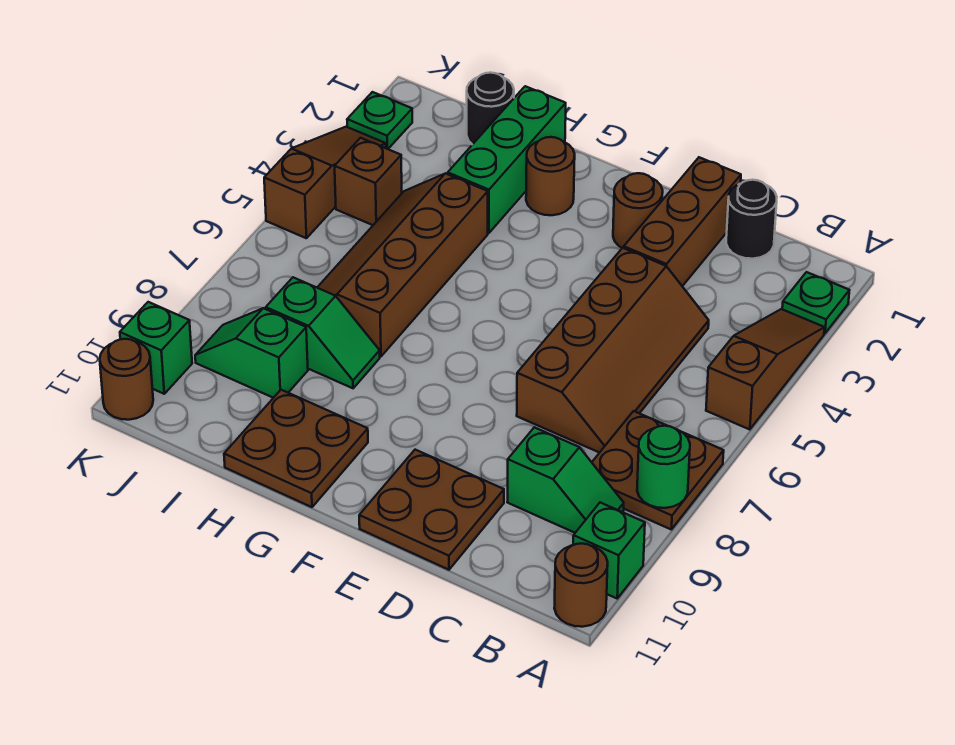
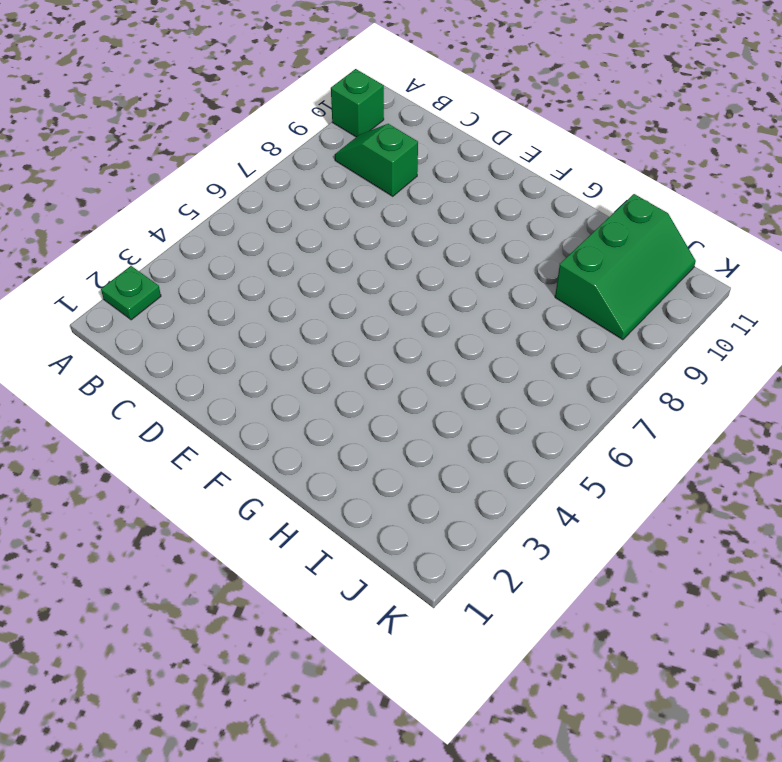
green 2x3 slope [555,194,696,340] -> green 1x2 slope [195,308,308,398]
none -> brown 1x3 slope [706,309,825,430]
none -> brown 2x2 plate [592,411,724,529]
none -> brown 1x1 round brick [554,543,608,627]

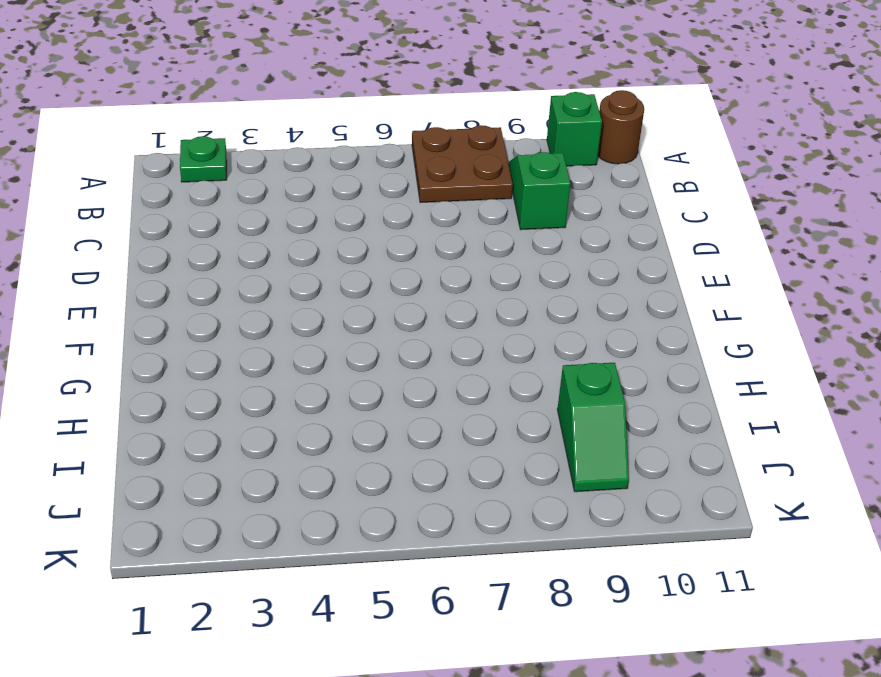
none -> brown 1x3 slope [706,309,825,430]
none -> black 1x1 round brick [726,180,777,259]
none -> brown 2x4 slope [517,248,709,453]

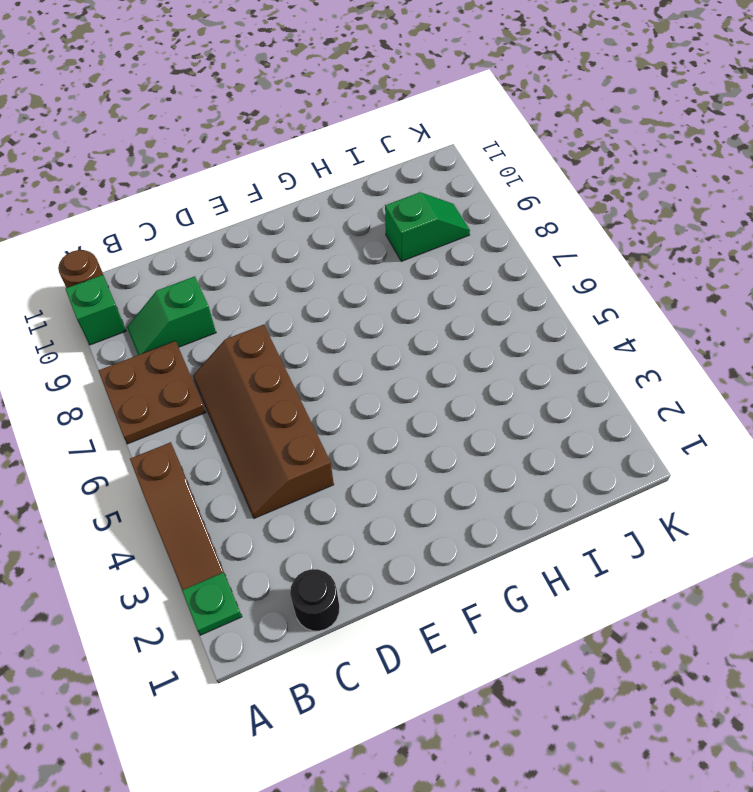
none -> brown 1x3 brick [624,157,741,286]
none -> brown 2x2 plate [359,450,504,570]
none -> brown 1x1 round brick [613,173,663,248]

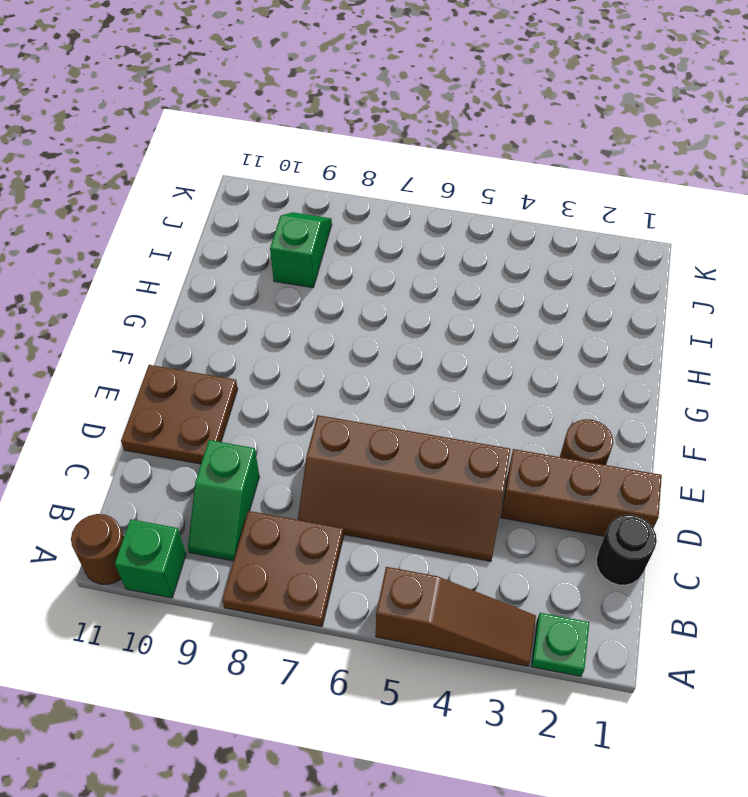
none -> brown 1x1 round brick [526,137,575,215]
none -> brown 2x2 plate [224,390,368,507]
none -> green 1x3 brick [448,86,566,233]

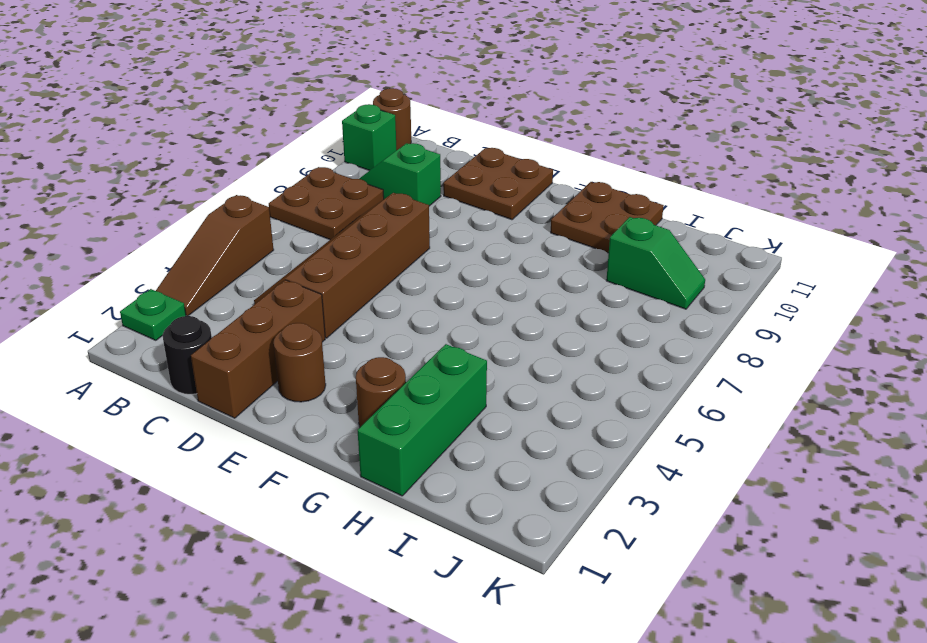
none -> brown 2x4 slope [317,173,488,356]
none -> green 1x2 slope [266,277,380,388]
none -> black 1x1 round brick [467,73,514,145]

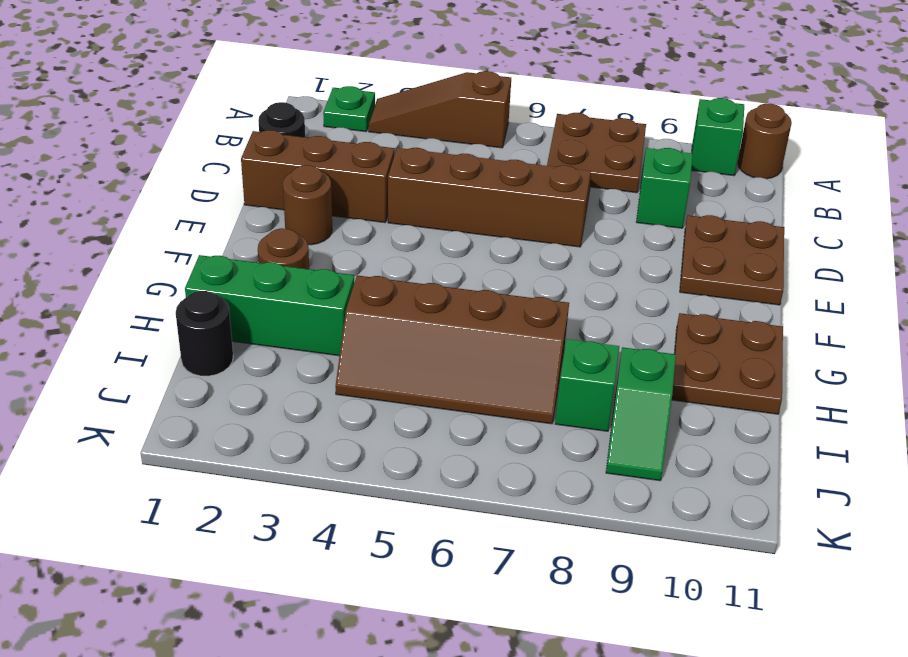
none -> brown 1x1 brick [335,138,402,225]
none -> green 1x1 plate [347,92,412,149]
none -> brown 1x3 slope [264,127,386,238]

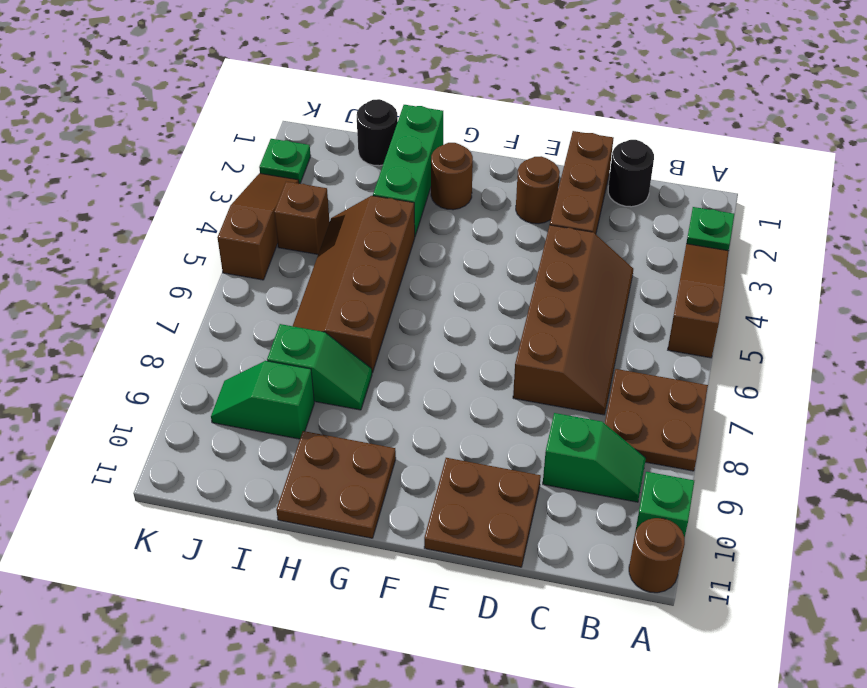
none -> green 1x1 brick [120,302,192,394]
none -> brown 1x1 round brick [100,339,153,420]
none -> green 1x1 round brick [637,426,690,508]

